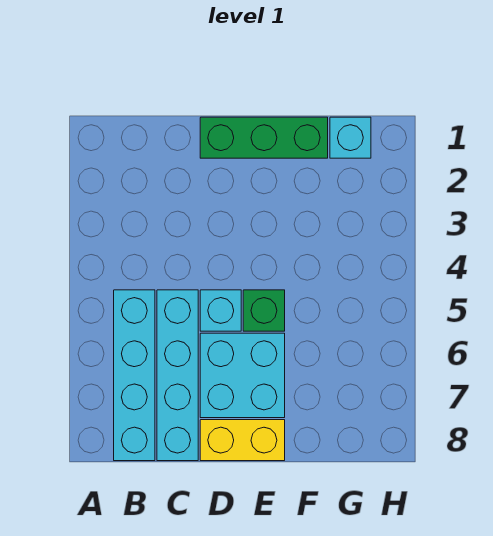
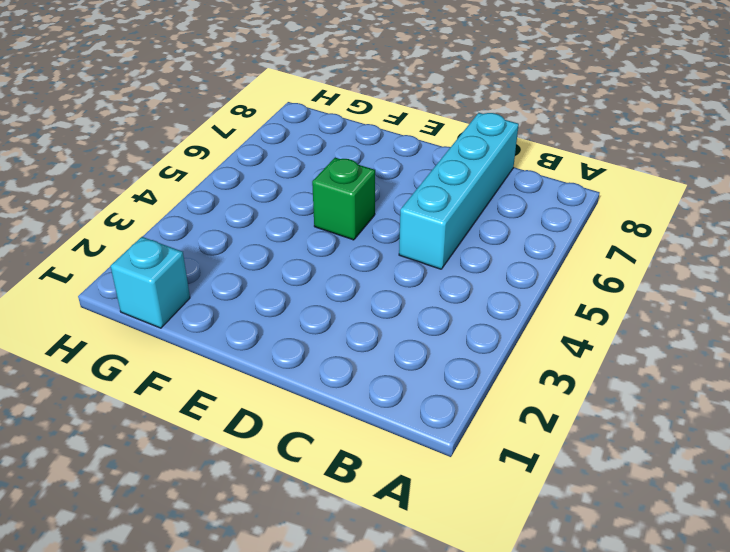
none -> cyan 1x4 brick [114,290,155,461]
none -> green 1x3 brick [200,117,328,158]

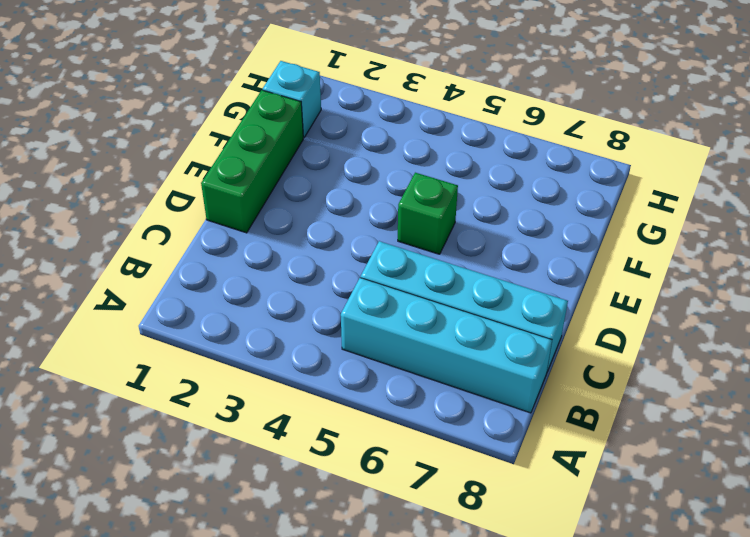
none -> cyan 1x1 brick [200,290,241,331]
none -> cyan 2x2 brick [200,333,285,418]

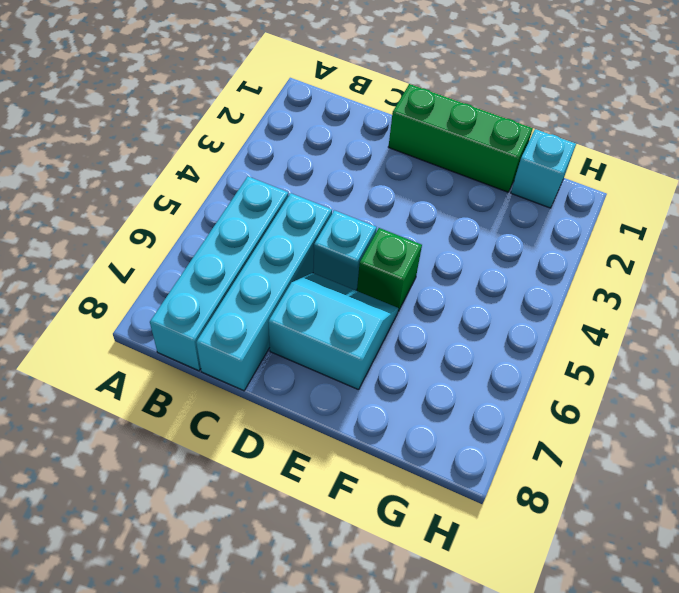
cyan 2x2 slope [268,273,398,390] -> cyan 2x2 brick [200,333,285,418]
none -> yellow 1x2 brick [200,420,285,461]

